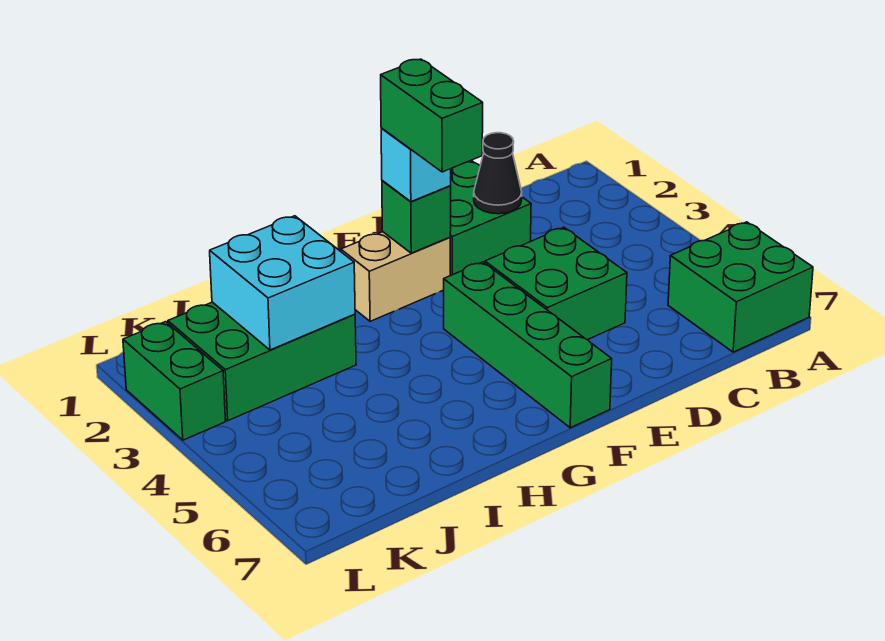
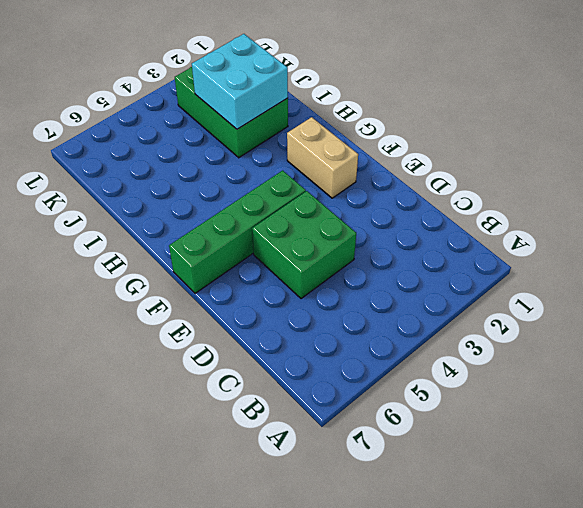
none -> green 2x2 brick [668,222,813,352]
none -> green 2x2 brick [450,161,531,276]
none -> green 1x2 brick [123,322,226,440]

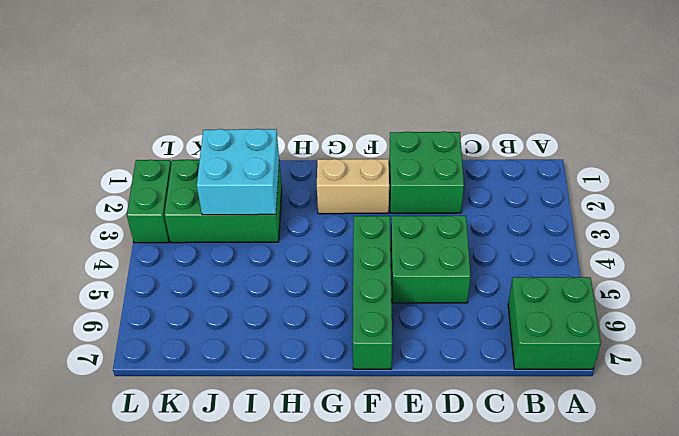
none -> black 1x1 cone [474,133,522,214]
none -> green 1x1 brick [382,181,451,253]
none -> cyan 1x1 brick [381,128,451,202]

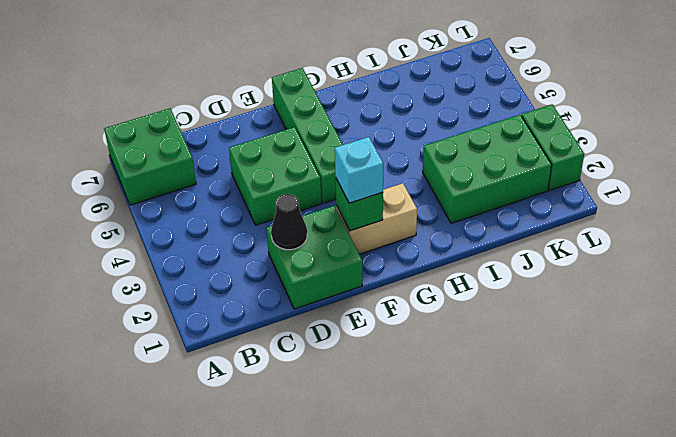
none -> cyan 2x2 brick [210,216,355,350]
none -> green 1x2 brick [381,59,483,172]

